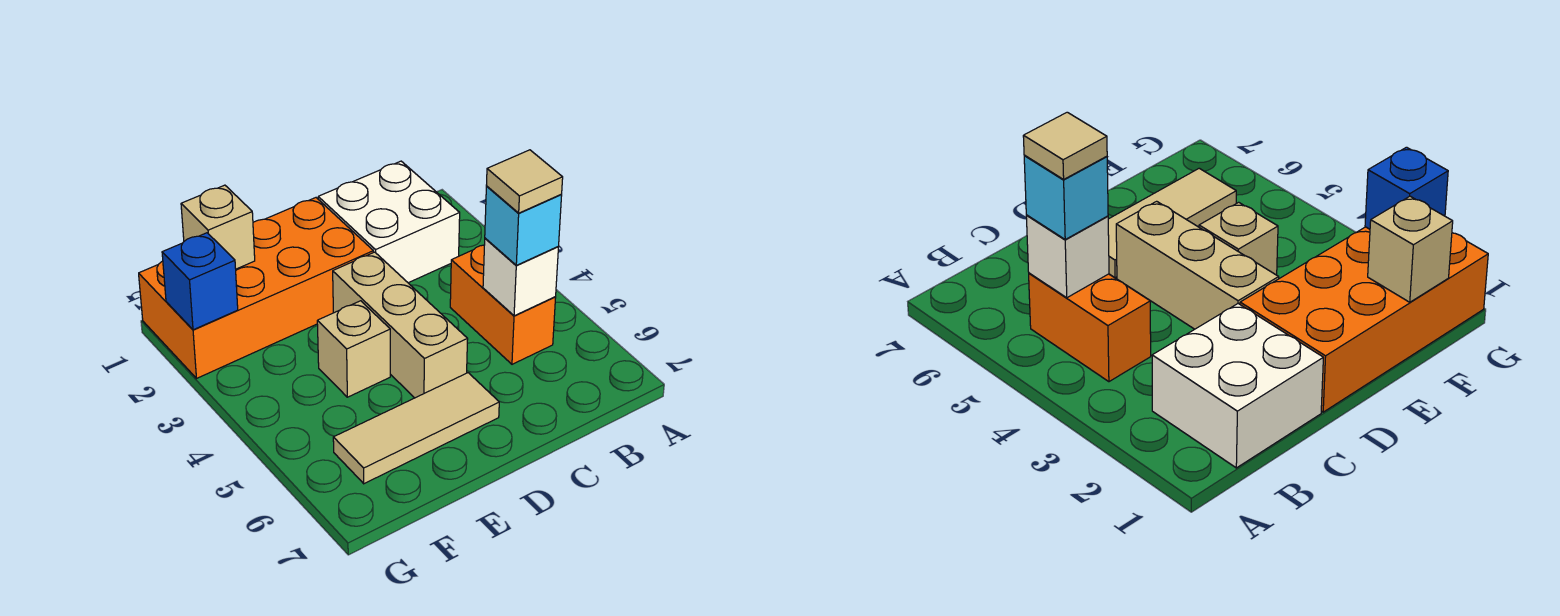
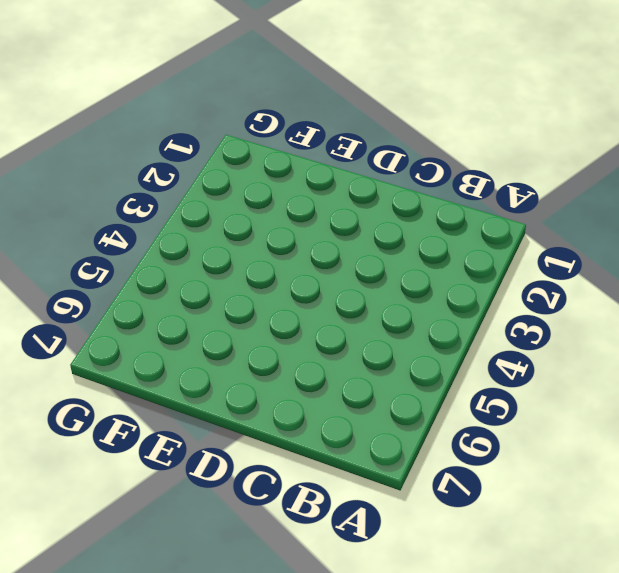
none -> white 2x2 brick [318,161,460,283]
none -> orange 1x2 brick [450,245,556,364]

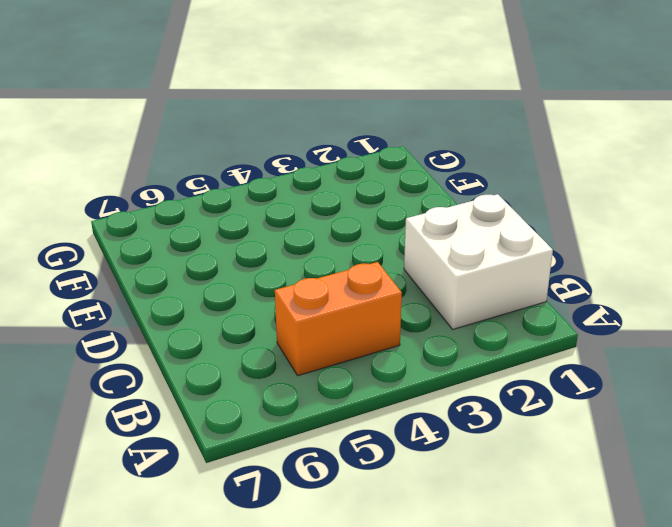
none -> orange 2x4 brick [139,198,373,378]
none -> tan 1x3 brick [333,252,468,398]

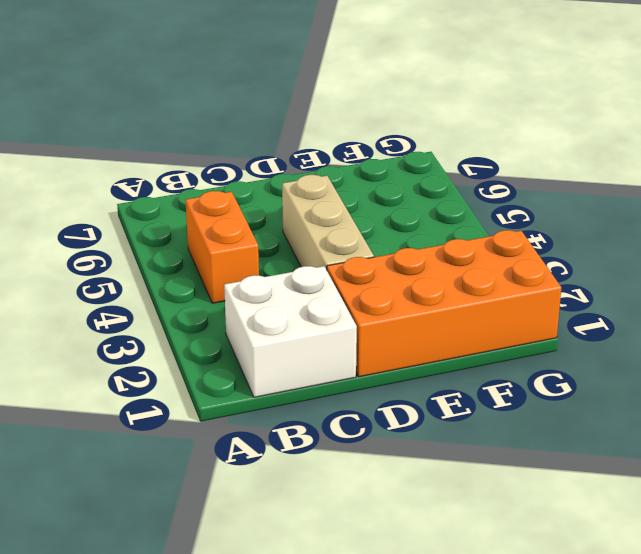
none -> tan 1x3 tile [333,373,499,484]
none -> tan 1x1 brick [317,301,390,397]

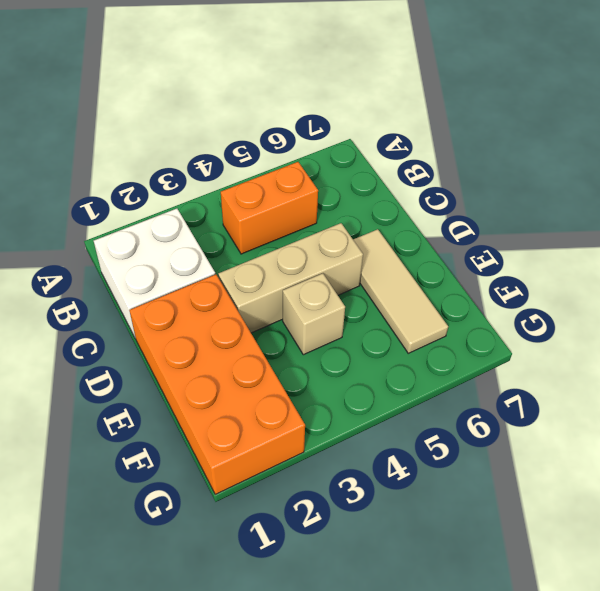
none -> white 1x1 brick [483,238,558,316]
none -> tan 1x1 brick [181,185,255,269]

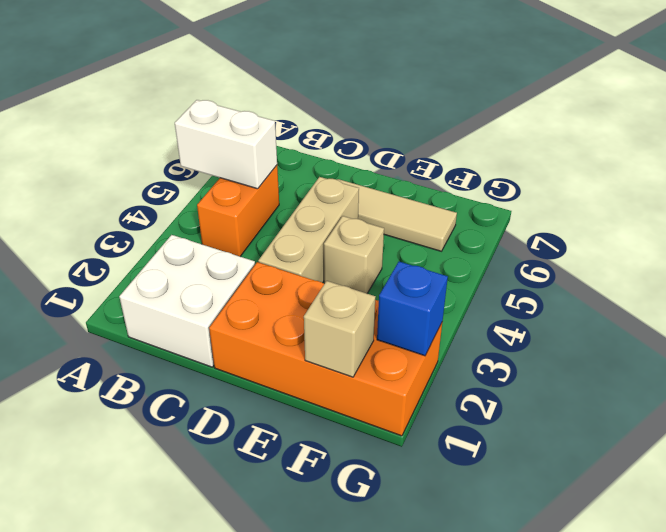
white 1x2 brick [175,100,277,189] -> white 1x1 brick [483,238,558,316]
none -> cyan 1x1 brick [485,187,562,265]
none -> tan 1x1 tile [486,150,563,213]

